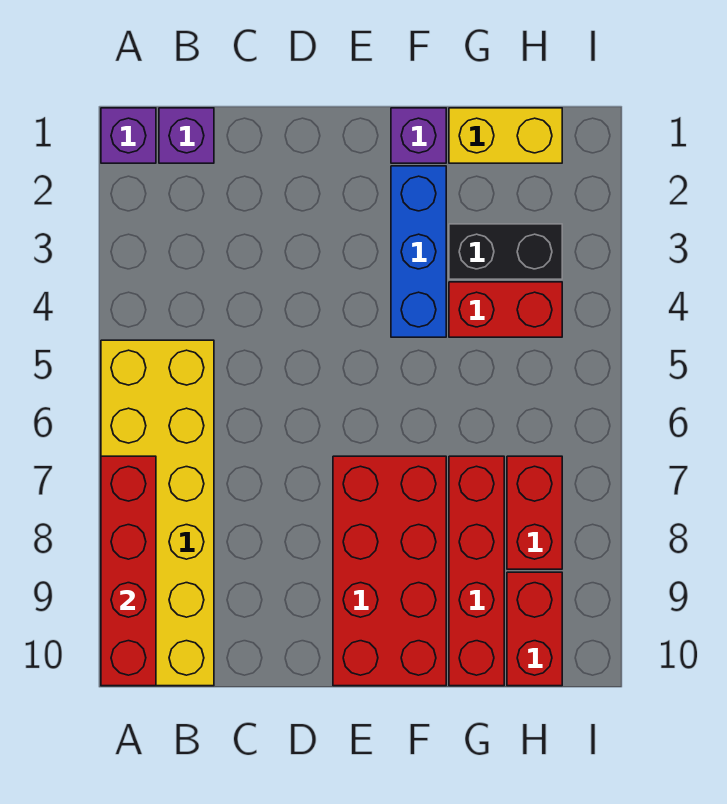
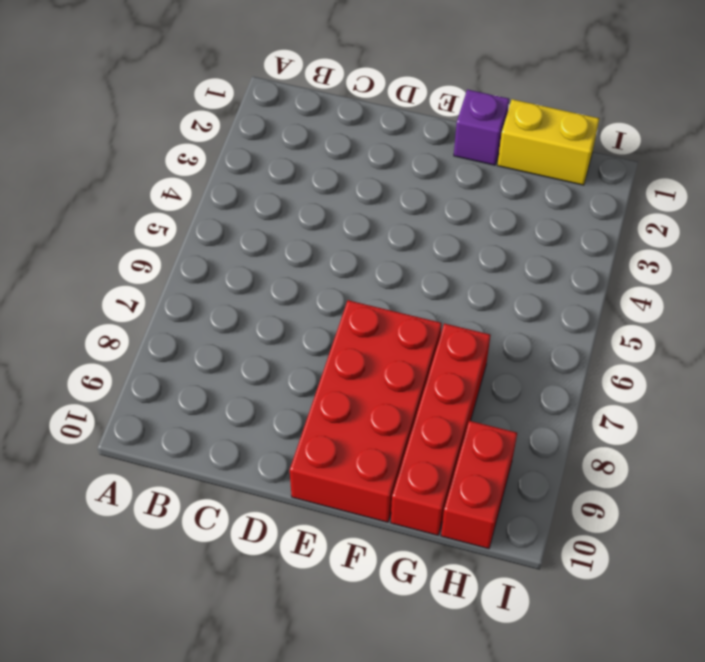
none -> purple 1x1 brick [101,108,156,163]
none -> yellow 2x6 brick [101,340,214,686]
none -> purple 1x1 brick [159,108,214,163]

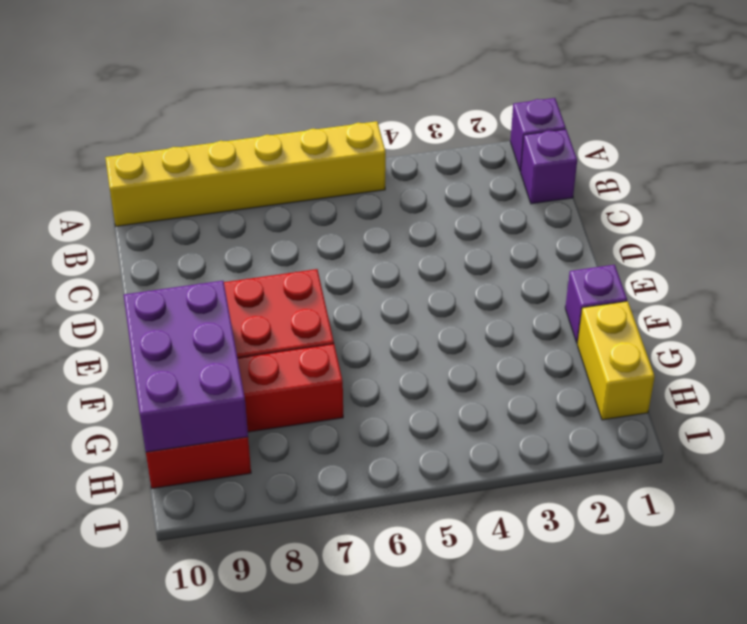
yellow 1x6 brick [105,121,386,226] -> yellow 2x6 brick [101,340,214,686]
purple 2x3 brick [124,281,248,452] -> none
none -> blue 1x3 brick [391,166,446,337]
none -> black 1x2 brick [449,224,562,279]
none -> red 1x2 brick [449,282,562,337]

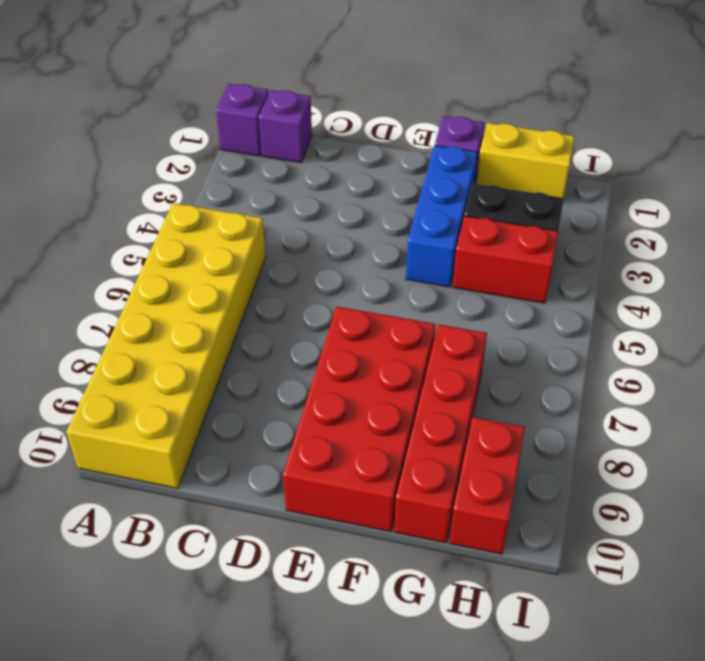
none -> red 1x2 brick [507,456,562,569]
none -> red 1x4 brick [101,456,156,686]

